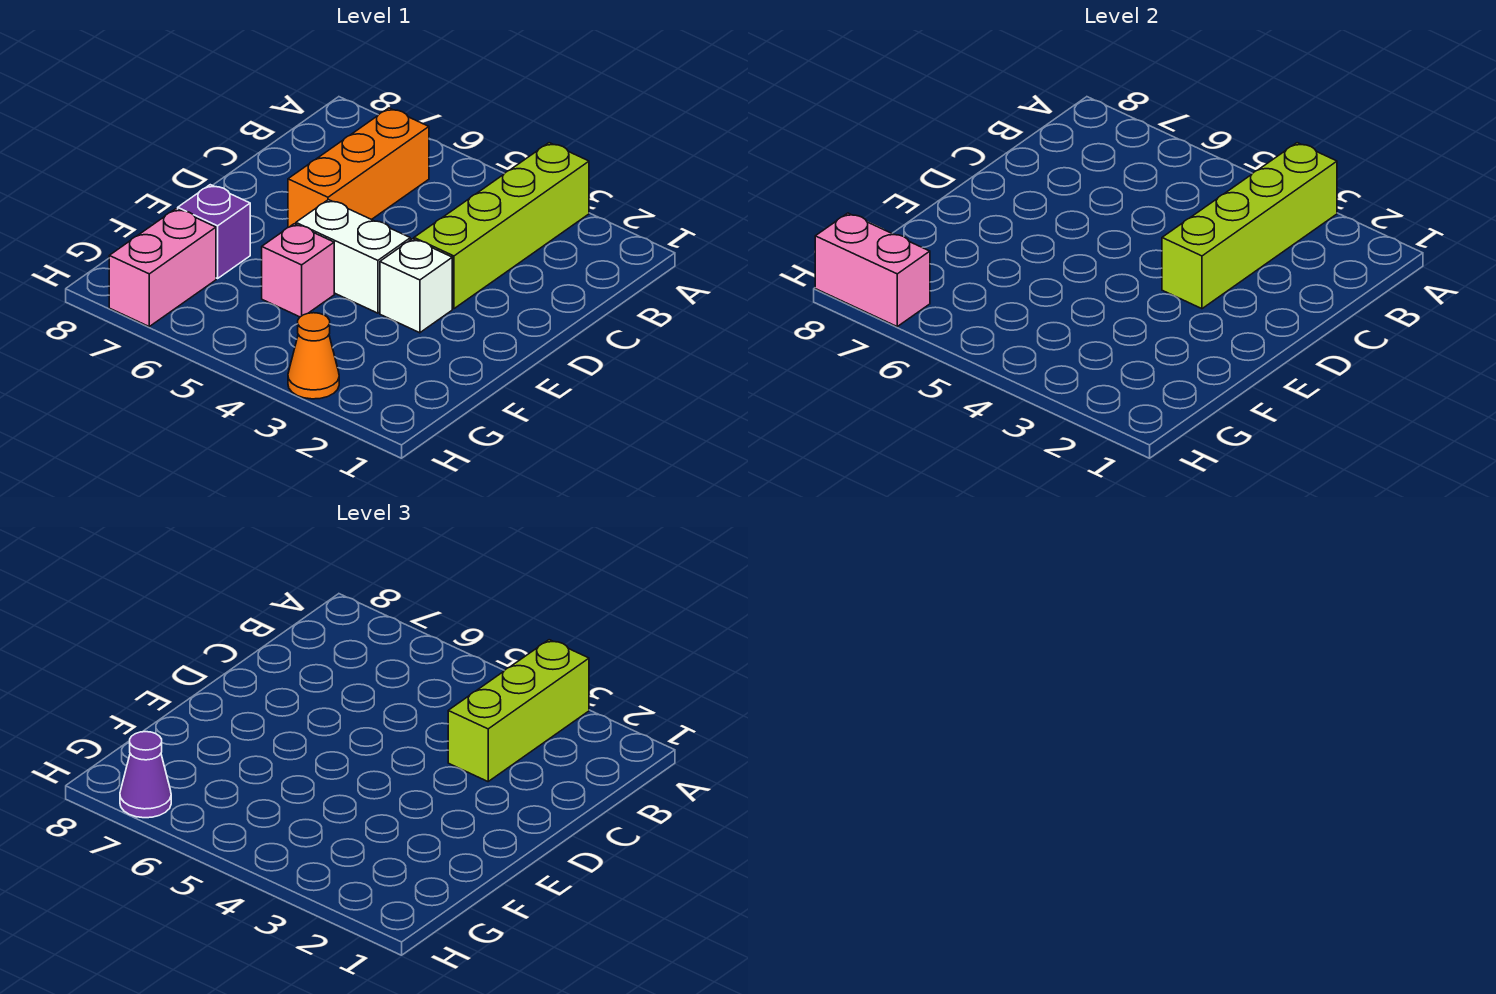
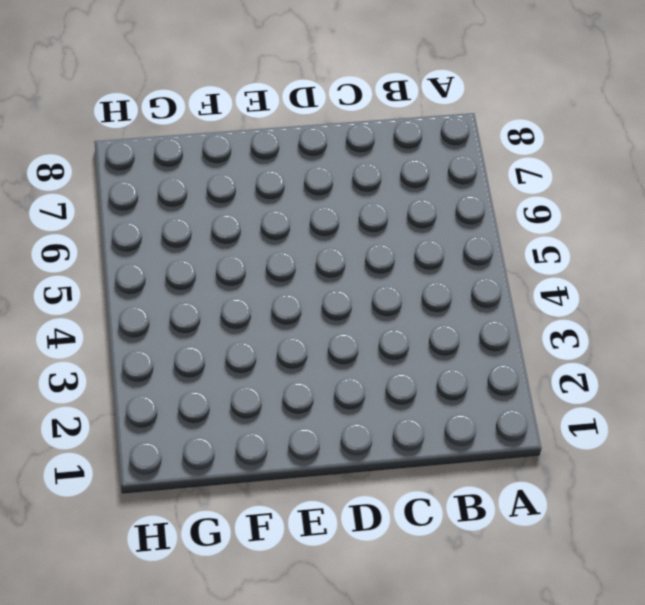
none -> lime 1x4 brick [414,143,589,309]
none -> orange 1x3 brick [288,108,429,227]
none -> white 1x1 brick [380,239,452,333]

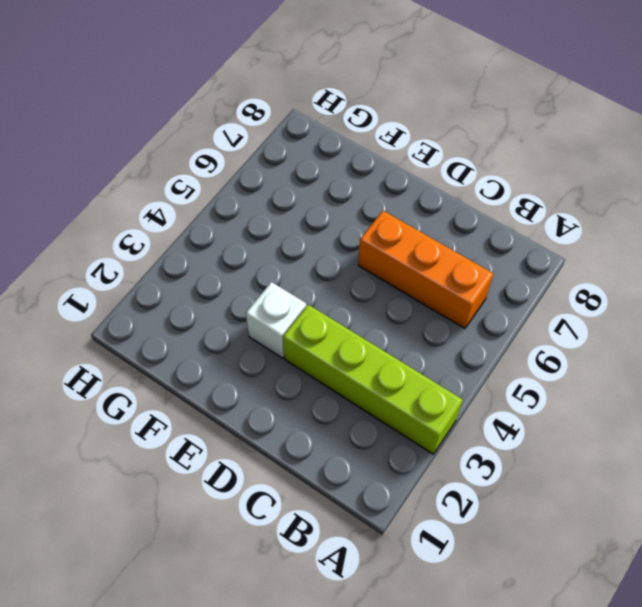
none -> white 1x2 brick [296,200,410,313]
none -> pink 1x1 brick [262,224,334,317]
none -> purple 1x1 brick [178,185,250,278]

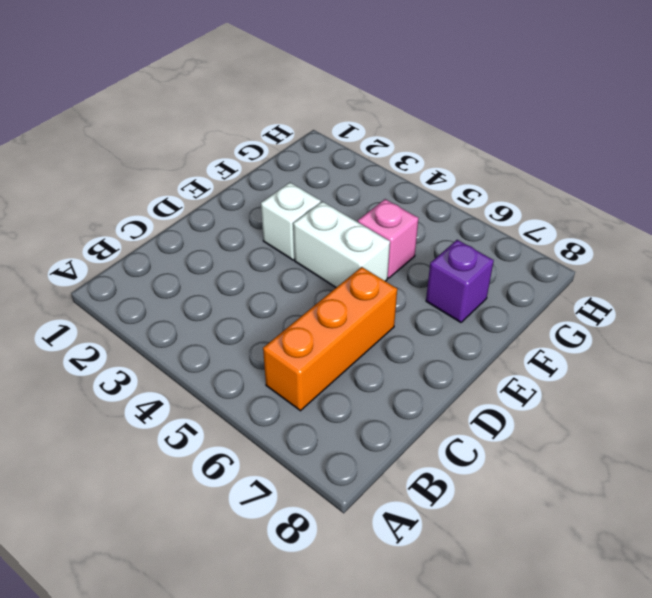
none -> lime 1x4 brick [414,143,589,309]
none -> pink 1x2 brick [109,209,216,326]
none -> orange 1x1 cone [288,313,339,399]

